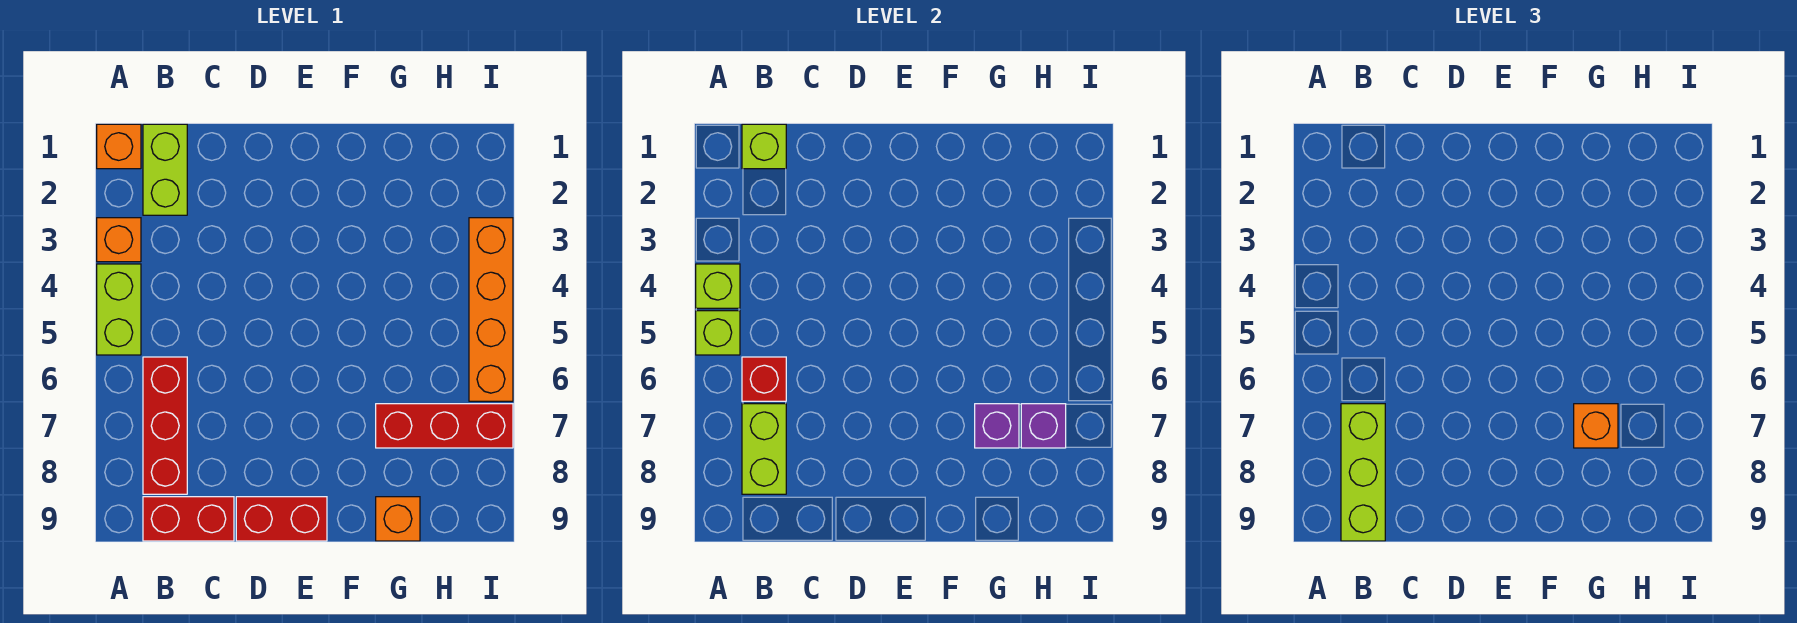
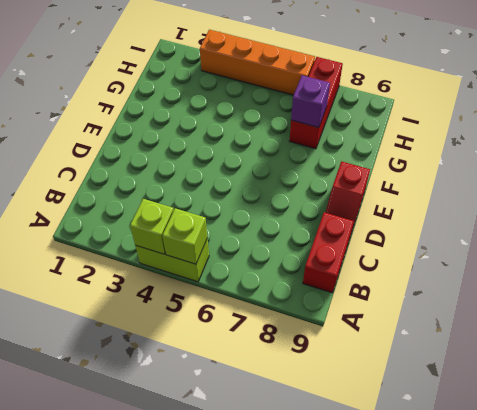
red 1x2 slope [325,161,370,233] -> red 1x2 brick [236,497,327,541]
none -> orange 1x1 brick [97,124,141,169]
none -> orange 1x1 brick [97,218,141,262]
none -> lime 1x2 brick [143,124,187,215]

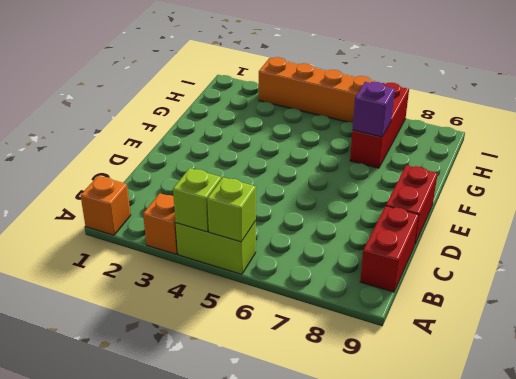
none -> lime 1x2 brick [143,124,187,215]
none -> red 1x3 brick [143,357,187,494]
none -> orange 1x1 brick [376,497,420,541]

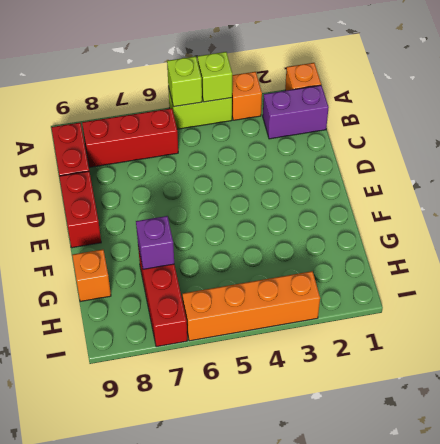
purple 1x2 brick [263,85,329,139] -> lime 1x2 brick [143,124,187,215]
none -> lime 1x1 brick [742,124,786,169]
none -> red 1x1 brick [742,357,786,401]
none -> lime 1x2 brick [742,404,786,494]

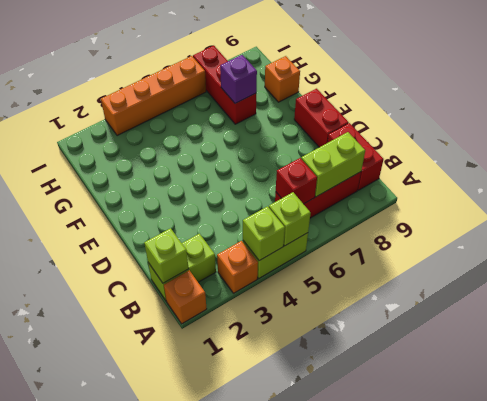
none -> purple 1x1 brick [1021,404,1066,448]
none -> lime 1x3 brick [1341,404,1385,541]
none -> orange 1x1 brick [1574,404,1618,448]

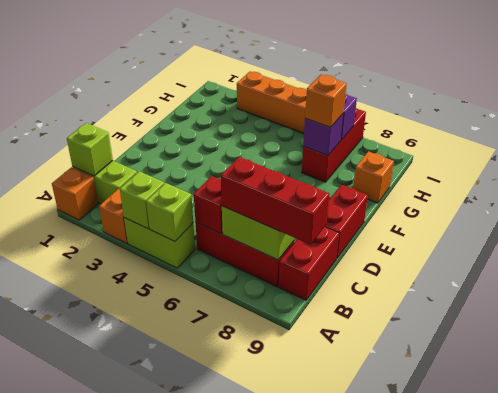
red 1x3 brick [221,157,329,245] -> lime 1x3 brick [1341,404,1385,541]

